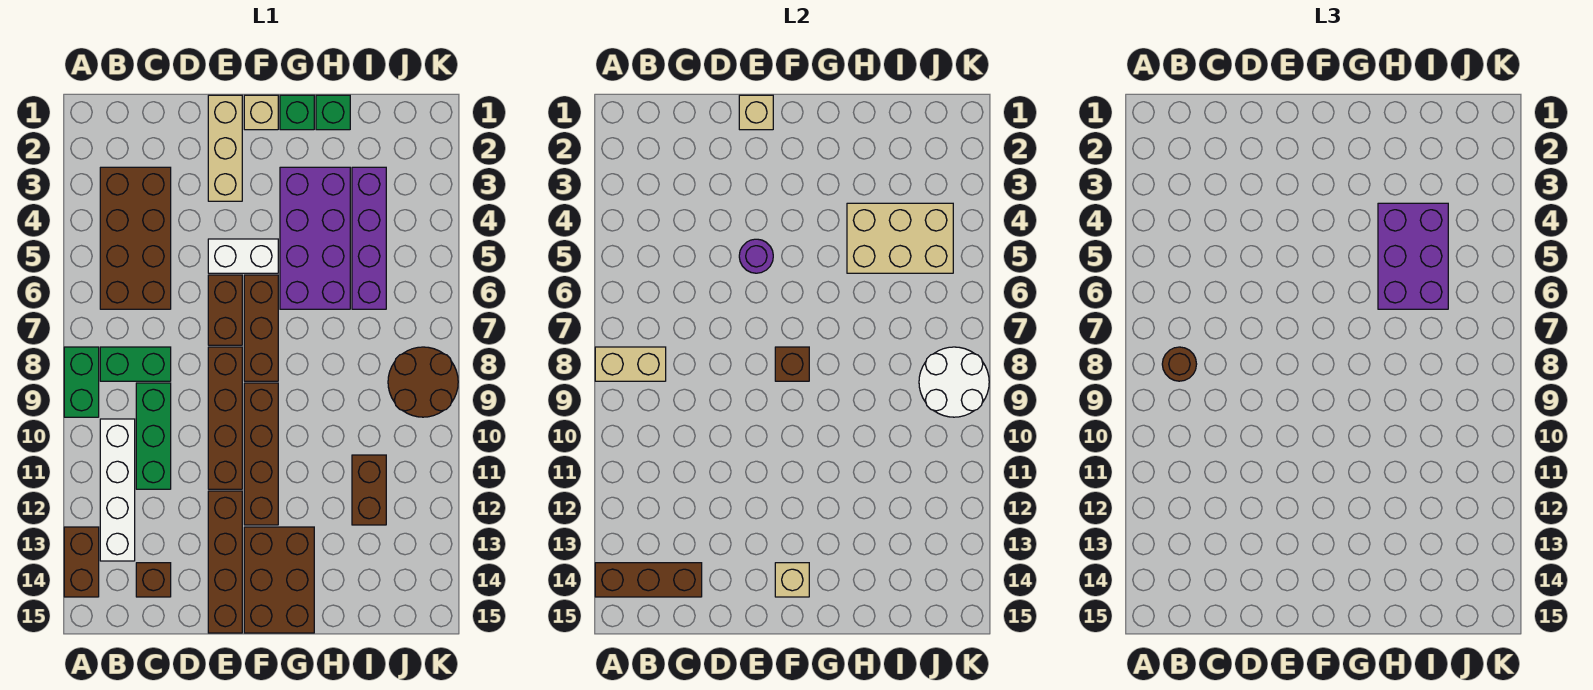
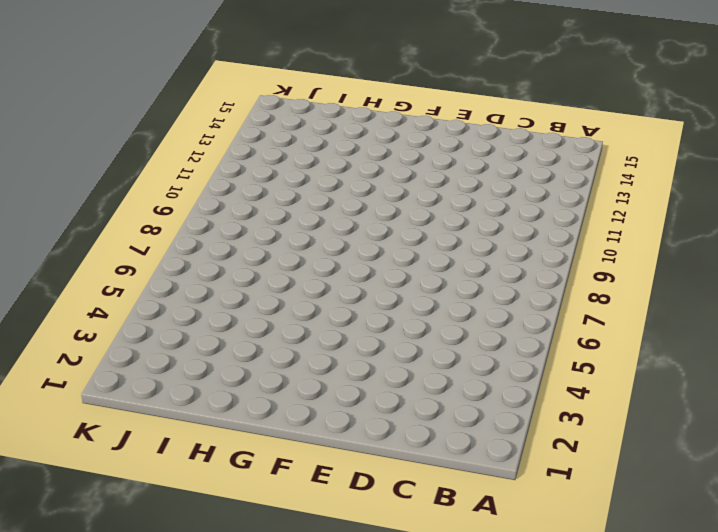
none -> green 1x2 brick [64,347,99,417]
none -> brown 1x2 brick [64,527,99,597]
none -> brown 2x4 brick [100,167,171,309]
none -> green 1x2 brick [100,347,171,381]

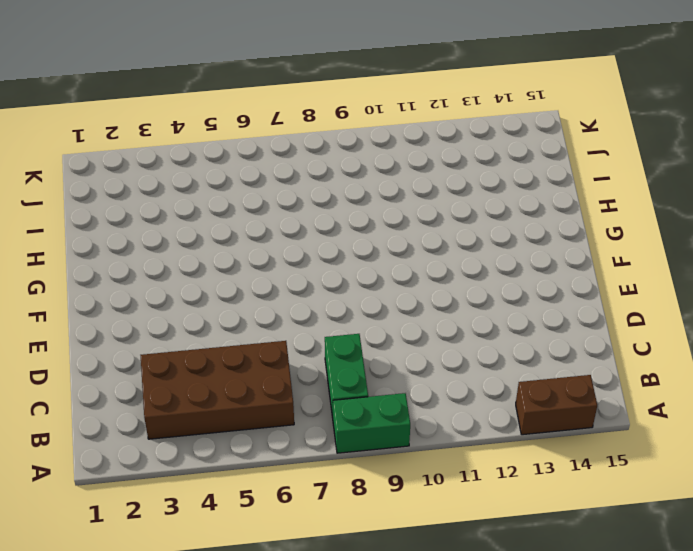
none -> white 1x4 brick [100,419,135,561]
none -> green 1x3 brick [136,383,171,489]
none -> brown 1x1 brick [136,563,171,597]
none -> tan 1x3 brick [208,95,242,201]

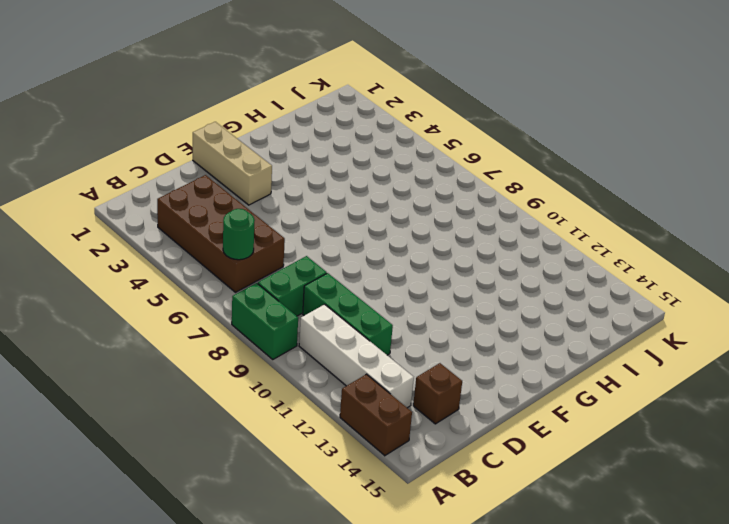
green 1x1 round brick [223,209,255,260] -> none
none -> white 1x2 brick [208,239,278,273]
none -> brown 1x2 brick [208,275,242,345]
none -> brown 1x4 brick [208,347,242,489]
none -> brown 1x4 brick [208,491,242,633]

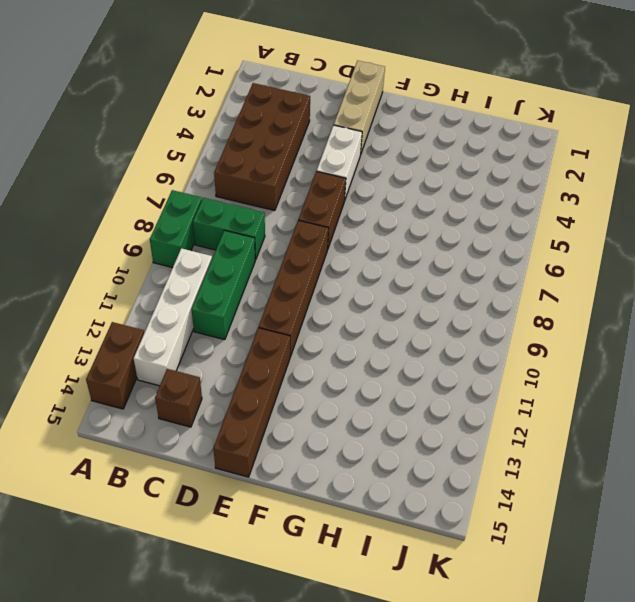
white 1x2 brick [317,125,362,201] -> white 1x2 brick turned to [208,239,278,273]
none -> tan 1x1 brick [244,95,278,130]
none -> brown 1x3 brick [244,275,278,381]
none -> brown 1x4 brick [244,383,278,525]
none -> brown 2x3 brick [244,527,314,633]

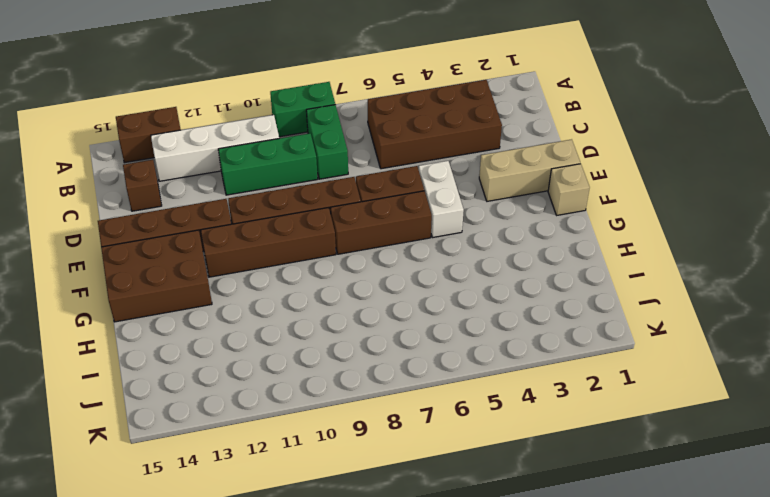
none -> green 1x1 brick [280,95,314,130]
none -> purple 2x4 brick [280,167,350,309]
none -> green 1x1 brick [316,95,350,130]
none -> purple 1x4 brick [352,167,386,309]

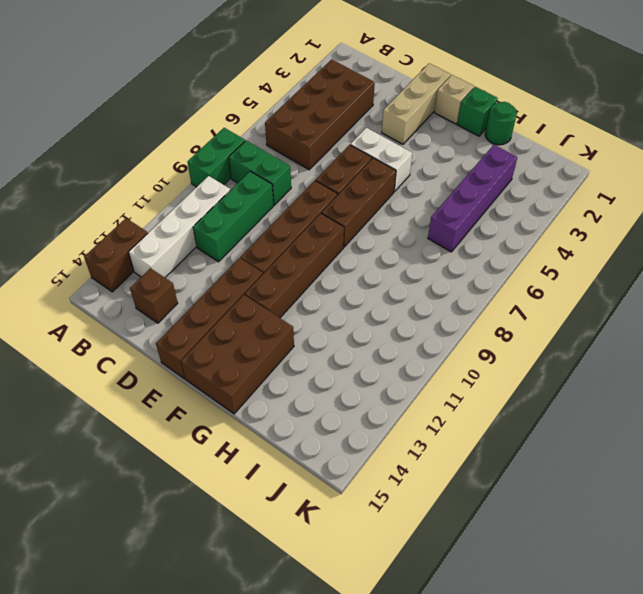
green 1x1 round brick [485,102,517,145] -> green 1x1 brick [316,95,350,130]
none -> purple 2x4 brick [280,167,350,309]
none -> brown 1x2 brick [352,455,386,525]
none -> brown 2x2 round brick [388,347,458,417]
none -> tan 1x2 brick [595,347,666,381]

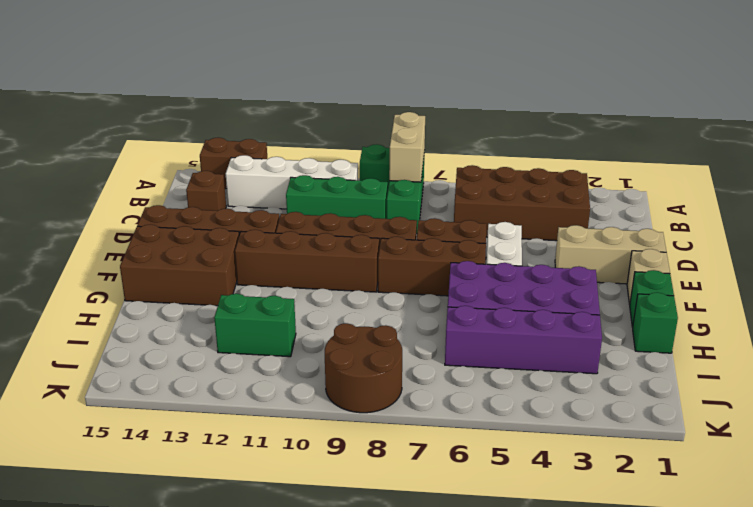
green 1x2 brick [214,294,296,357] -> brown 1x2 brick [352,455,386,525]
none -> brown 1x3 brick [595,563,702,597]
none -> tan 1x1 brick [739,95,773,130]
none -> purple 1x1 round brick [739,239,773,273]
none -> brown 1x1 brick [775,347,809,381]

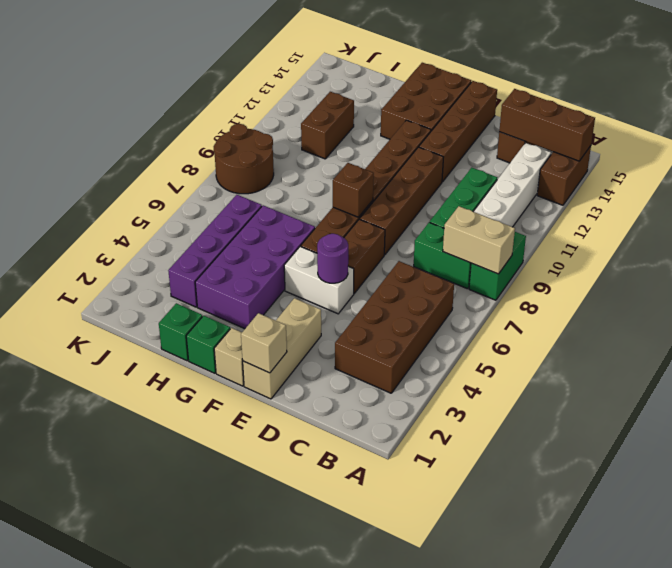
none -> tan 1x1 brick [775,563,809,597]
none -> tan 2x3 brick [847,203,953,273]
none -> white 2x2 round brick [919,347,989,417]
none -> brown 1x1 round brick [1162,347,1197,381]

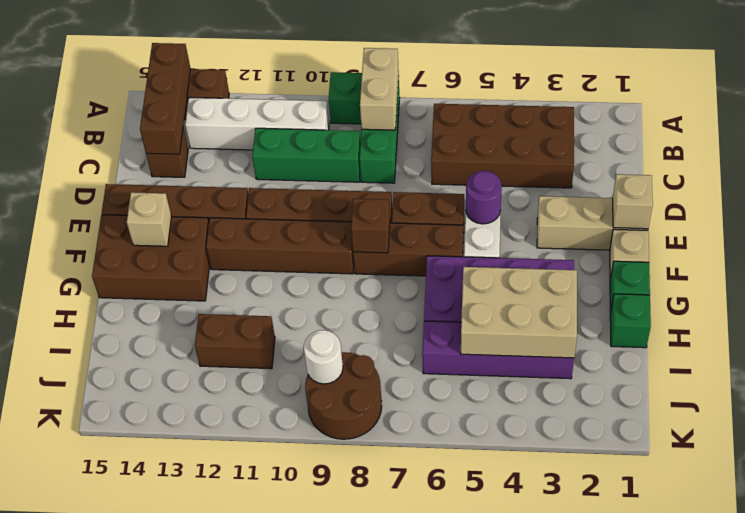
tan 2x3 brick [461,267,577,358] -> tan 2x3 brick turned to [847,203,953,273]
white 1x1 round brick [304,330,343,384] -> white 2x2 round brick [919,347,989,417]
none -> brown 1x1 round brick [1162,347,1197,381]
none -> purple 2x3 brick [1378,203,1448,309]

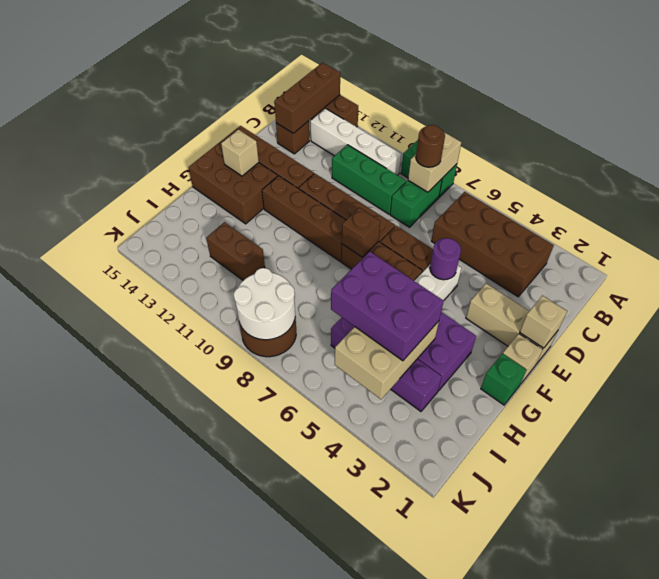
none -> green 1x1 brick [316,95,350,130]

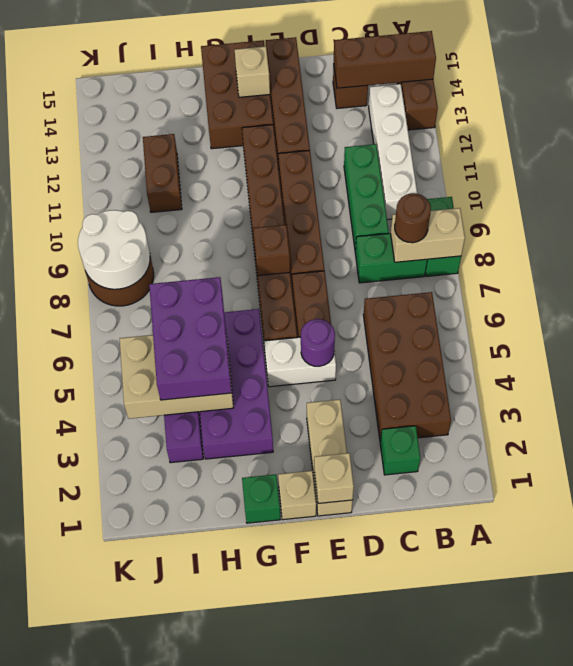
green 1x1 brick [380,426,420,475] -> green 1x1 brick moved to [316,95,350,130]

